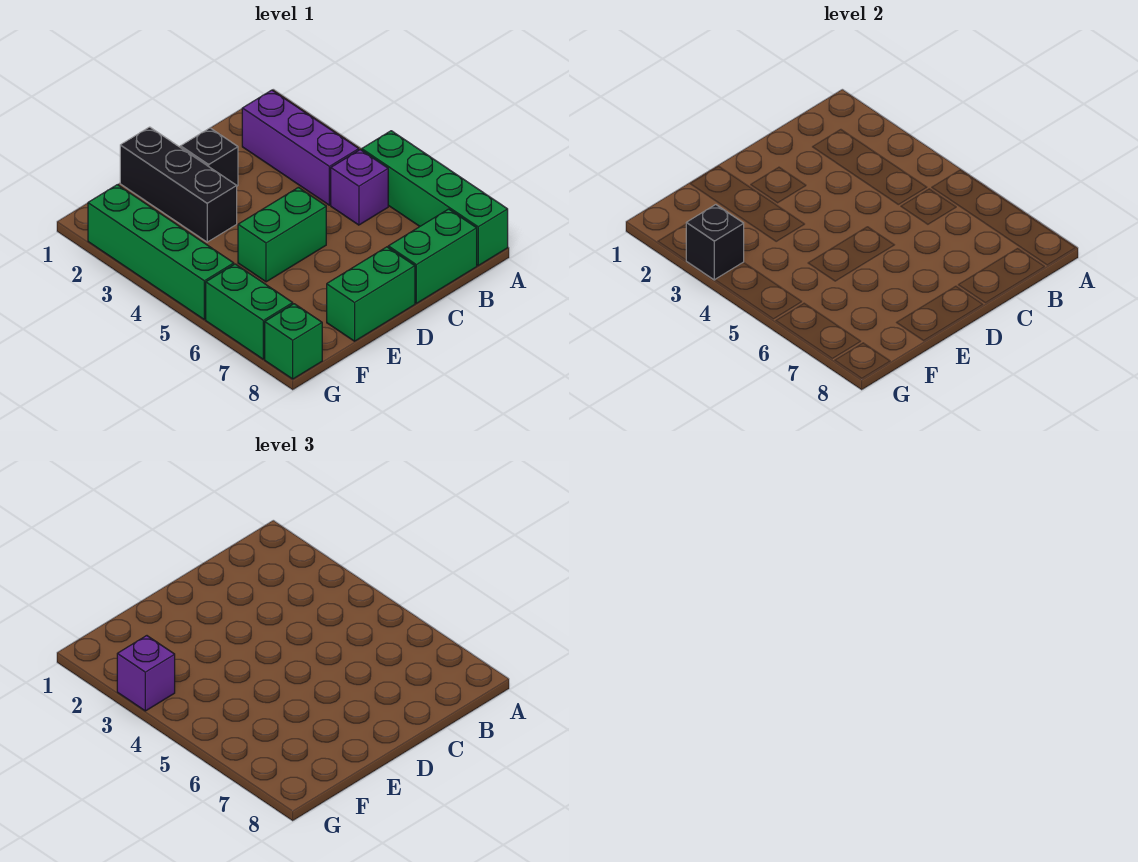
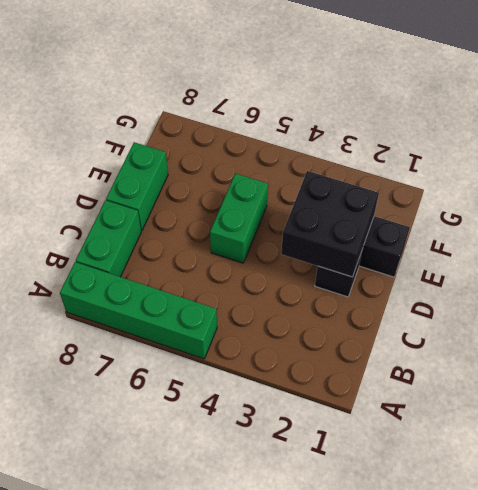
black 2x2 brick [281,171,379,277] -> none
none -> purple 1x3 brick [242,90,359,205]
none -> purple 1x1 brick [331,150,388,225]
none -> green 1x4 brick [88,185,234,320]

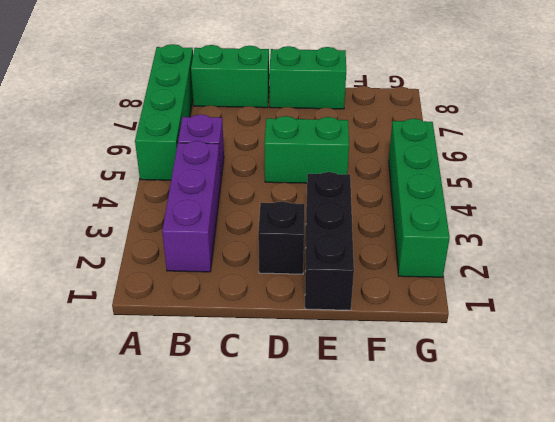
none -> green 1x2 brick [206,264,293,359]
none -> green 1x1 brick [265,304,322,379]
none -> black 1x1 brick [686,205,744,280]

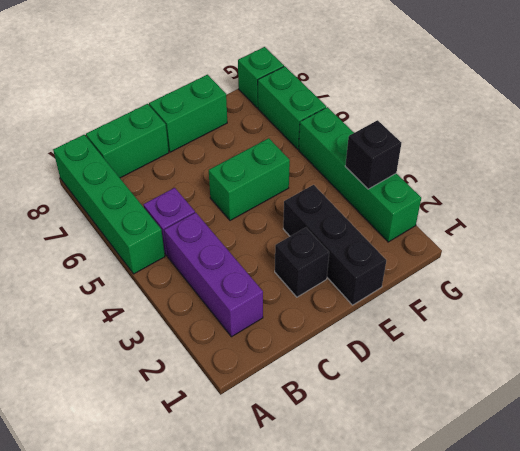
none -> purple 1x1 brick [117,636,175,711]

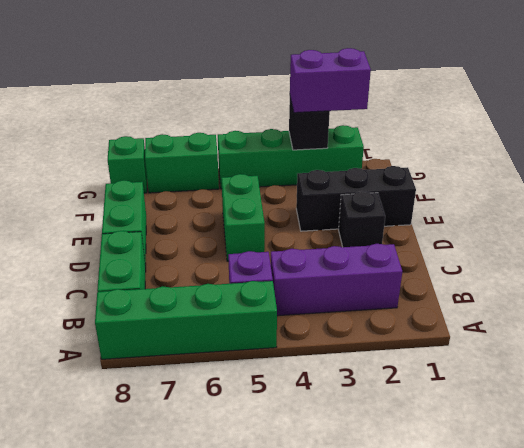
purple 1x2 brick [290,48,371,113] -> purple 1x1 brick [117,636,175,711]

